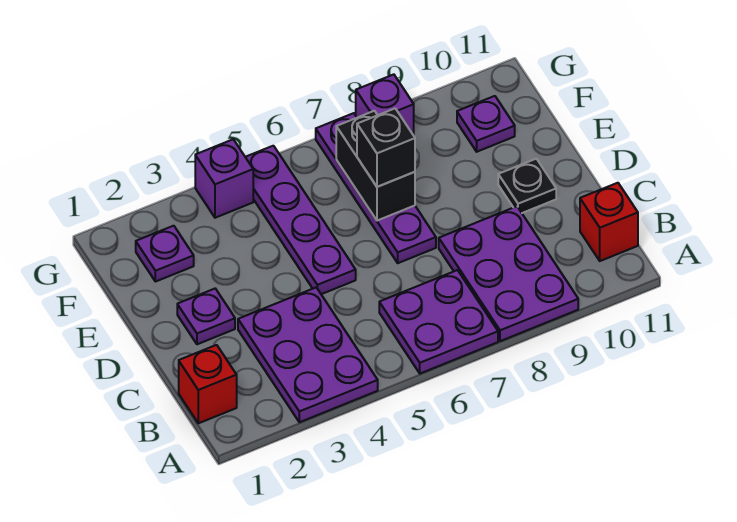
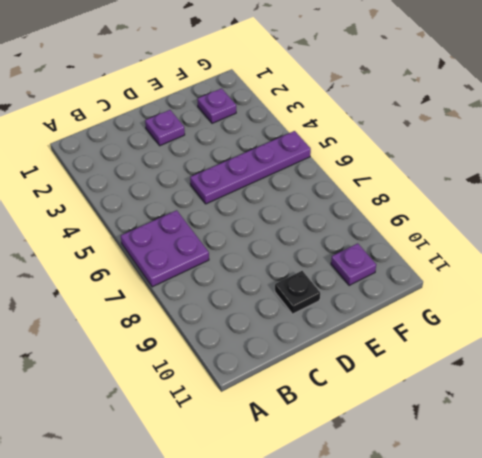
none -> purple 2x3 plate [238,288,378,422]
none -> purple 2x3 plate [439,206,578,341]
none -> red 1x1 brick [179,345,237,423]

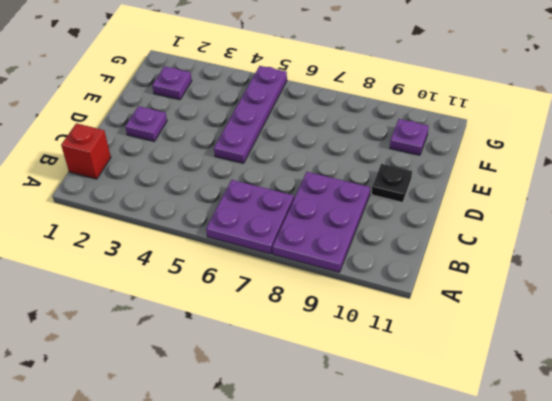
none -> purple 2x3 plate [238,288,378,422]
none -> red 1x1 brick [580,183,638,261]
none -> purple 1x4 plate [316,113,436,263]

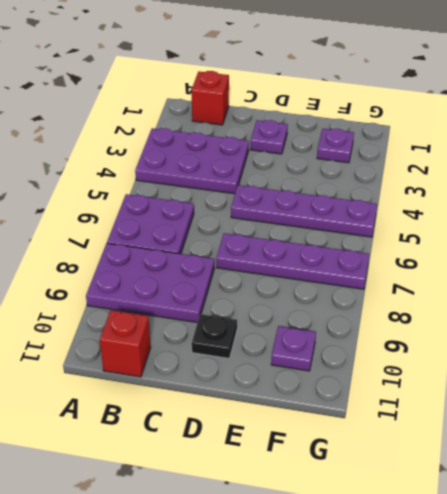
none -> purple 1x1 brick [195,139,253,218]
none -> purple 1x1 brick [356,74,414,135]
none -> black 1x2 brick [336,111,415,221]

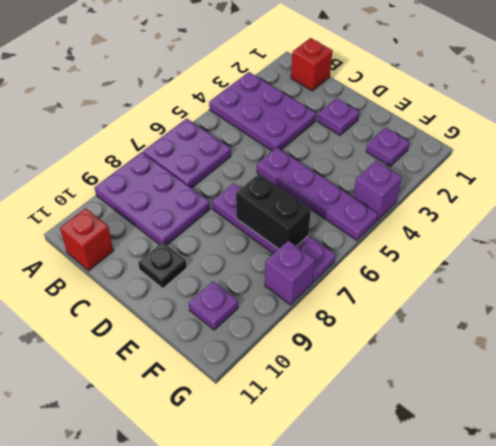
none -> black 1x1 brick [357,109,415,187]

